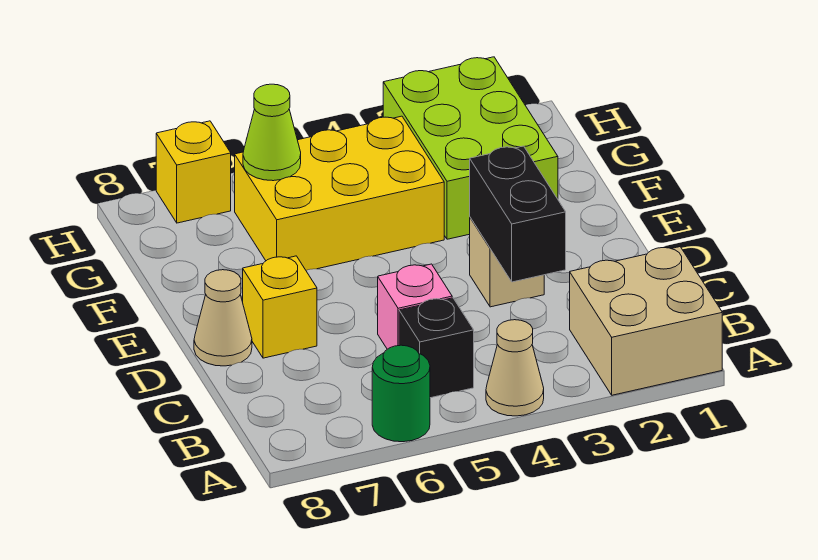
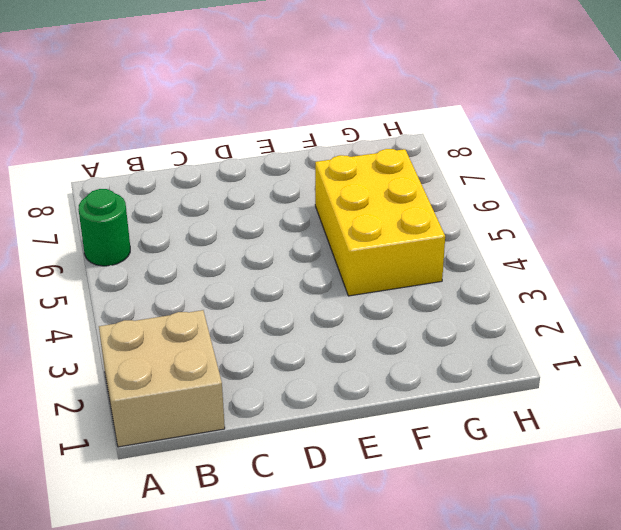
none -> tan 1x1 cone [486,320,544,416]
none -> black 1x1 brick [399,298,474,398]
none -> pink 1x1 brick [378,264,452,349]

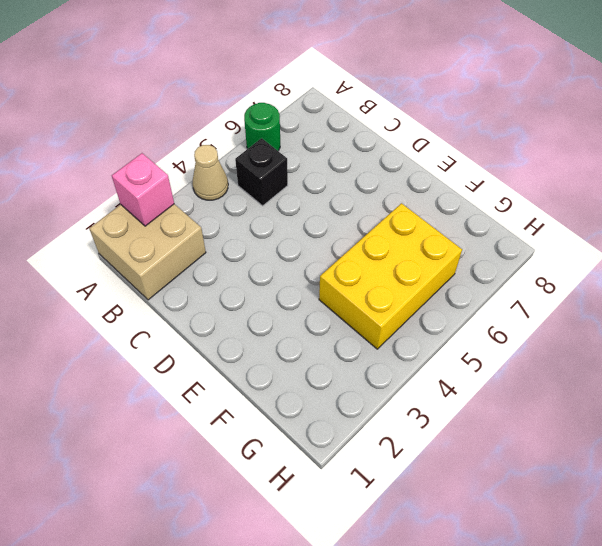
pink 1x1 brick [112,153,174,226] -> pink 1x1 brick moved to [378,264,452,349]
none -> tan 1x1 brick [470,218,544,307]
none -> yellow 1x1 brick [243,256,317,358]
none -> tan 1x1 cone [194,270,252,366]

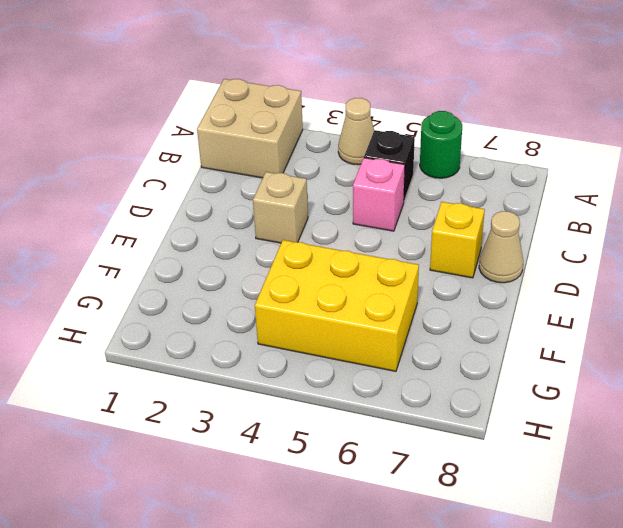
none -> lime 2x3 brick [383,57,558,239]
none -> yellow 1x1 brick [156,121,231,223]
none -> black 1x2 brick [470,146,566,282]

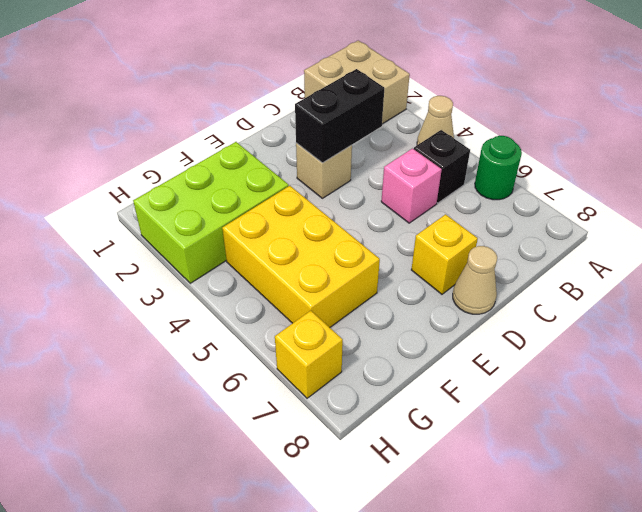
none -> lime 1x1 cone [243,84,301,181]

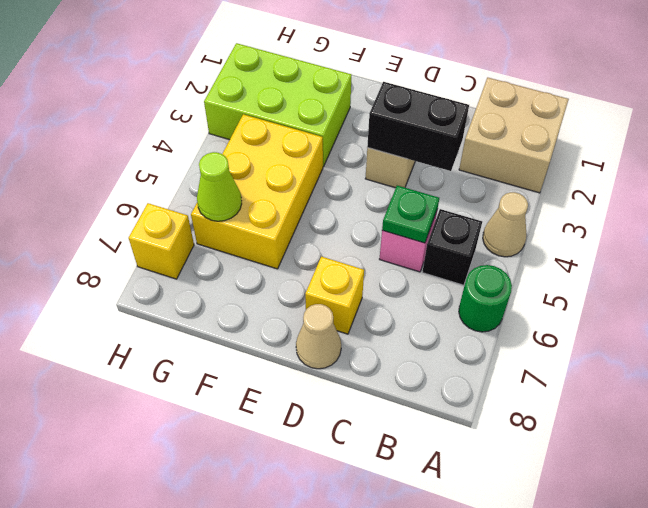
green 1x1 plate [382,186,439,243] -> none

